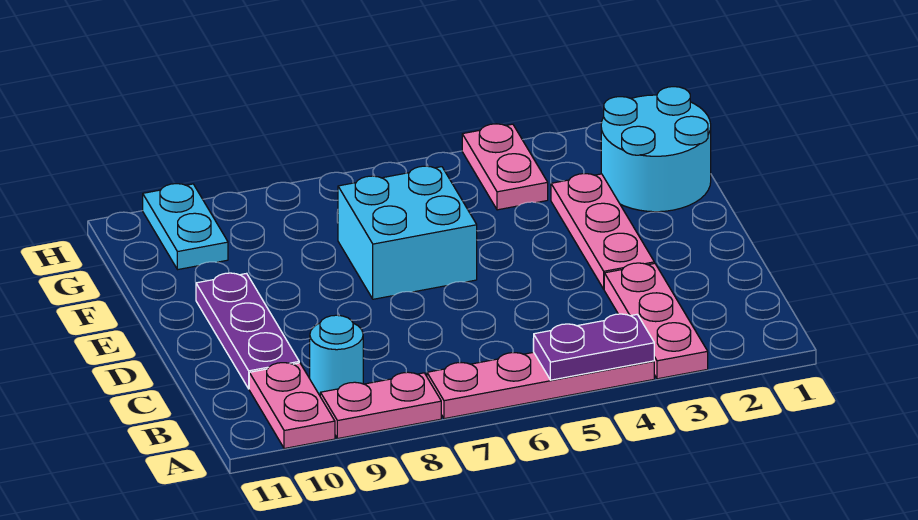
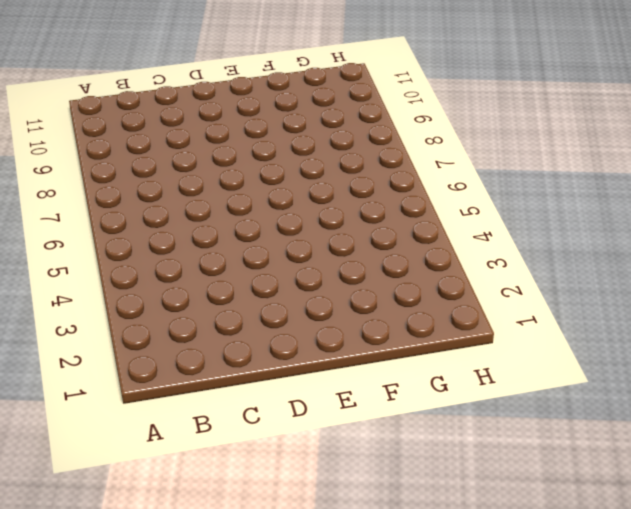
none -> pink 1x3 plate [604,263,708,379]
none -> pink 1x4 plate [427,352,654,419]
none -> pink 1x2 plate [320,372,441,439]

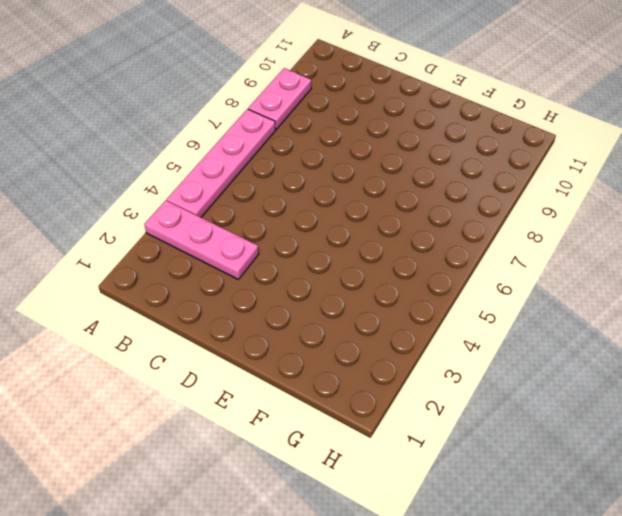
none -> pink 1x2 plate [249,363,335,449]
none -> cyan 1x1 round brick [310,315,363,395]
none -> purple 1x3 plate [196,273,299,389]

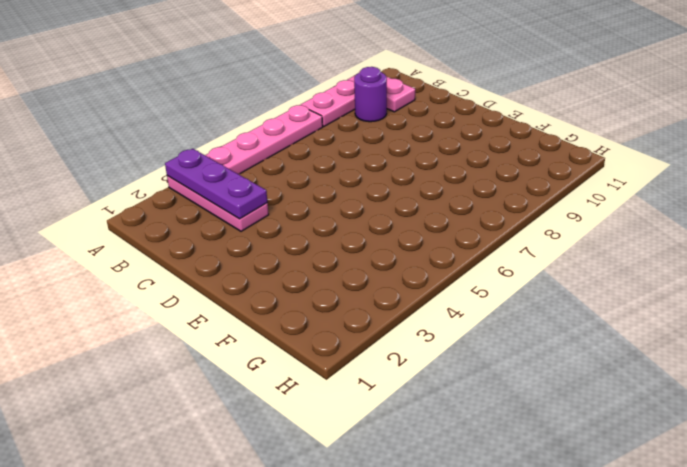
purple 1x3 plate [165,149,267,219] -> purple 1x3 plate moved to [196,273,299,389]
purple 1x1 round brick [354,67,387,122] -> cyan 1x1 round brick [310,315,363,395]
none -> pink 1x3 plate [551,174,654,289]
none -> cyan 2x2 brick [338,166,477,299]
none -> cyan 2x2 round brick [601,87,711,212]

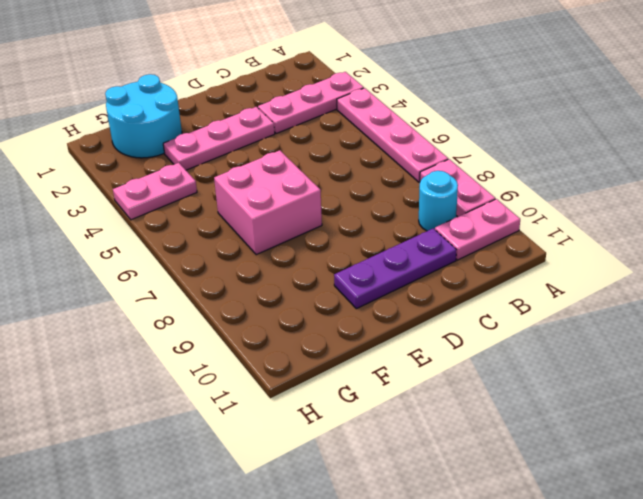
pink 2x2 brick [214,150,322,255] -> cyan 2x2 brick [338,166,477,299]
none -> cyan 1x2 plate [143,184,228,270]
none -> purple 1x2 plate [534,314,654,380]

